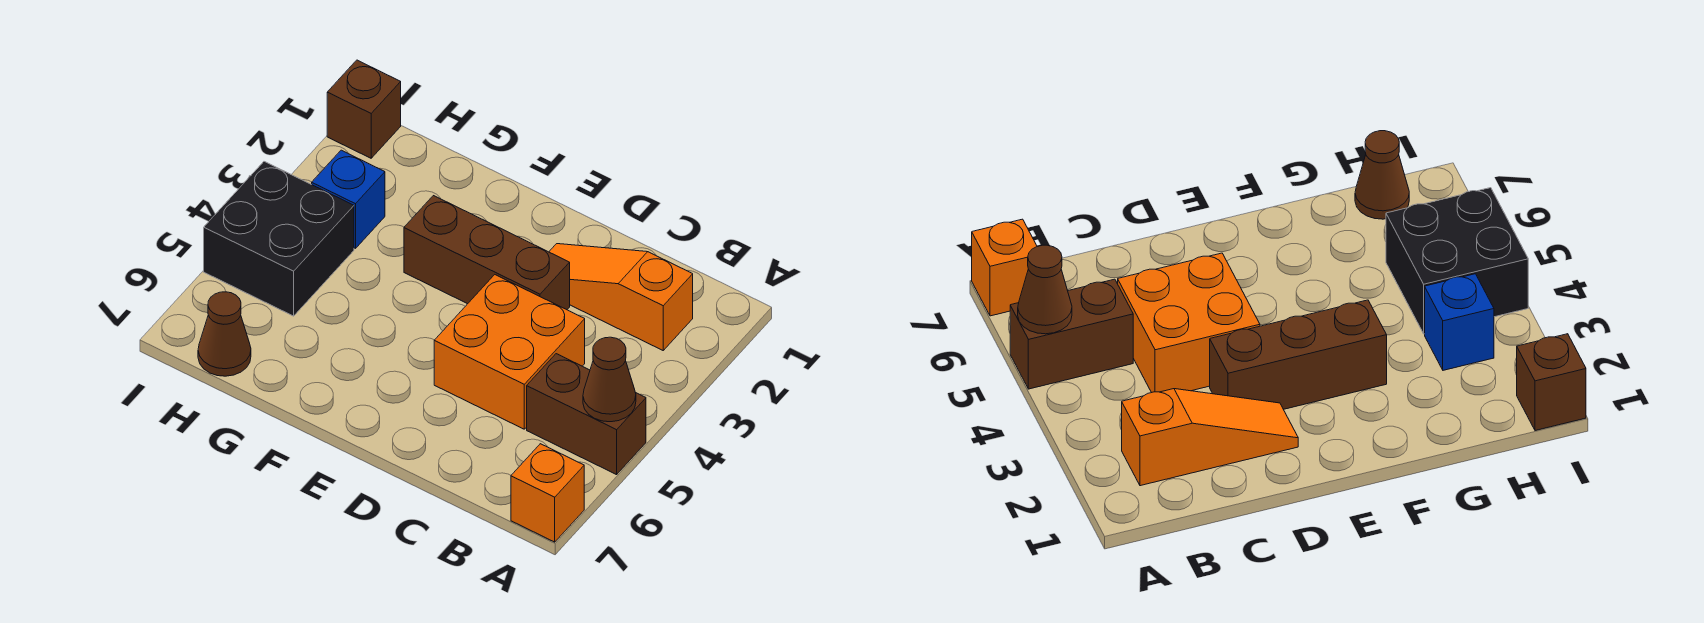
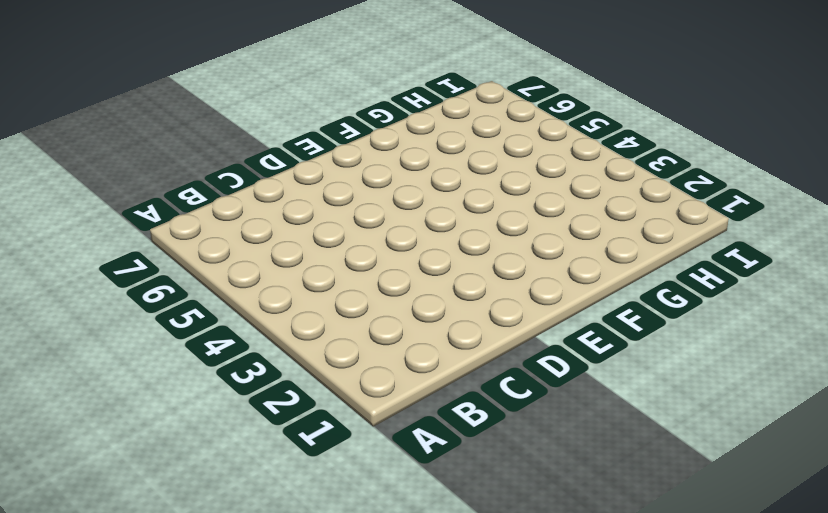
none -> brown 1x2 brick [527,354,646,475]
none -> orange 1x1 brick [511,444,584,542]

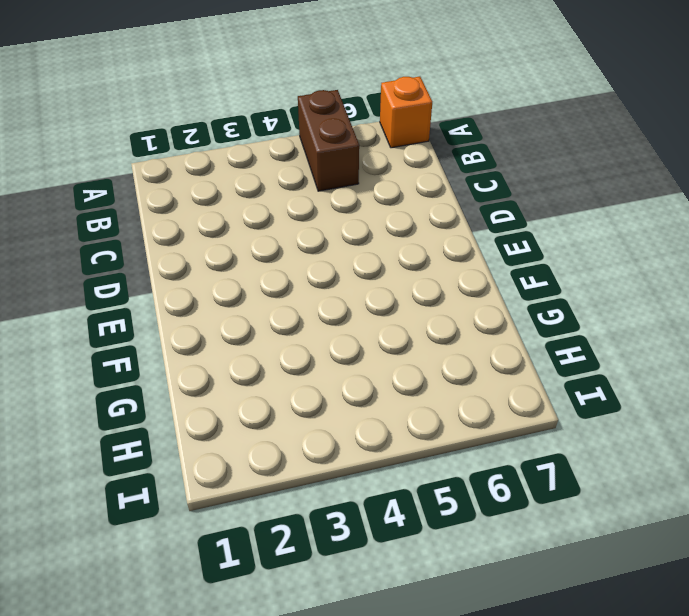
none -> orange 1x3 slope [549,244,693,350]
none -> orange 2x2 brick [434,275,585,429]

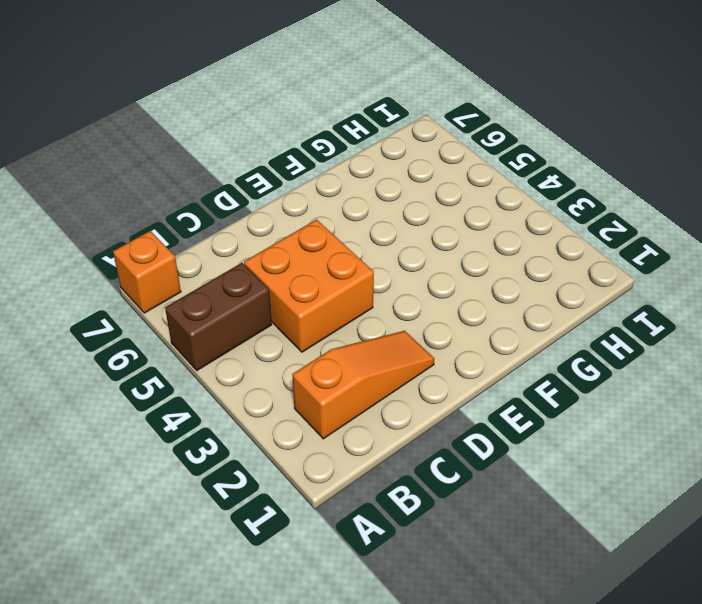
none -> brown 1x3 brick [404,196,570,310]
none -> blue 1x1 brick [312,150,385,249]

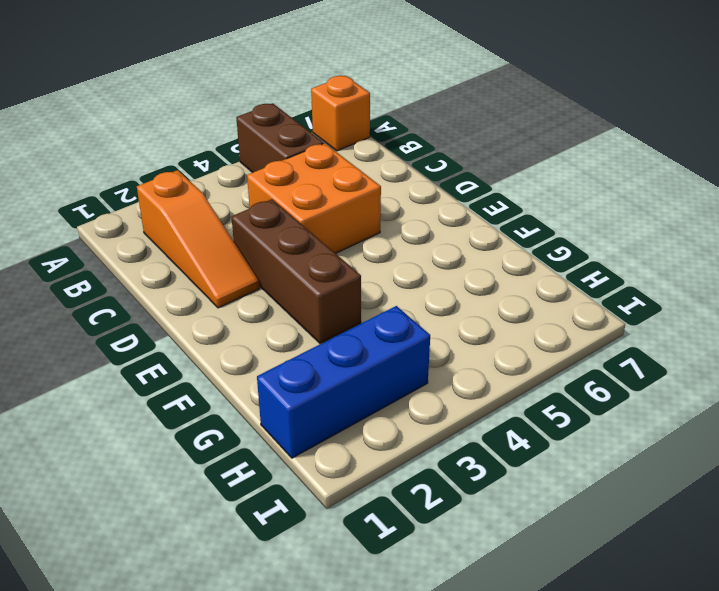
blue 1x3 brick [257,306,430,458] -> blue 1x1 brick [312,150,385,249]
none -> black 2x2 brick [204,162,354,316]
none -> brown 1x1 cone [198,292,251,376]

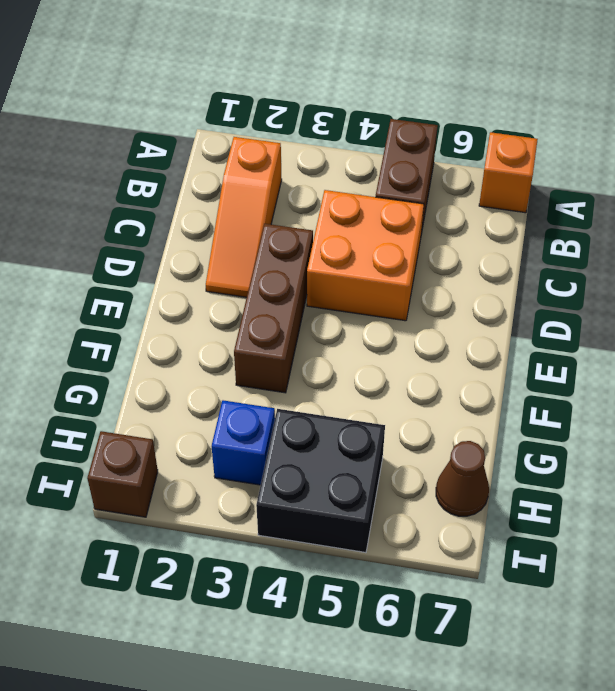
none -> brown 1x1 cone [583,337,636,422]

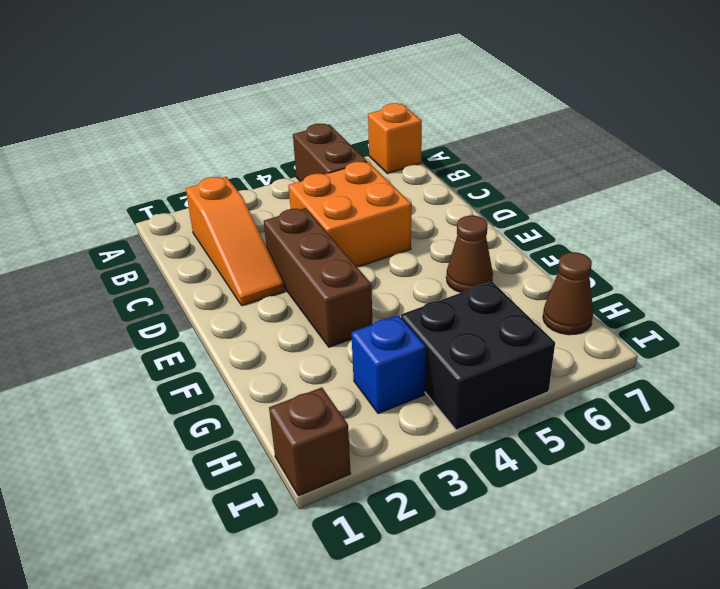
brown 1x1 cone [446,216,493,293] -> brown 1x1 cone moved to [583,337,636,422]

